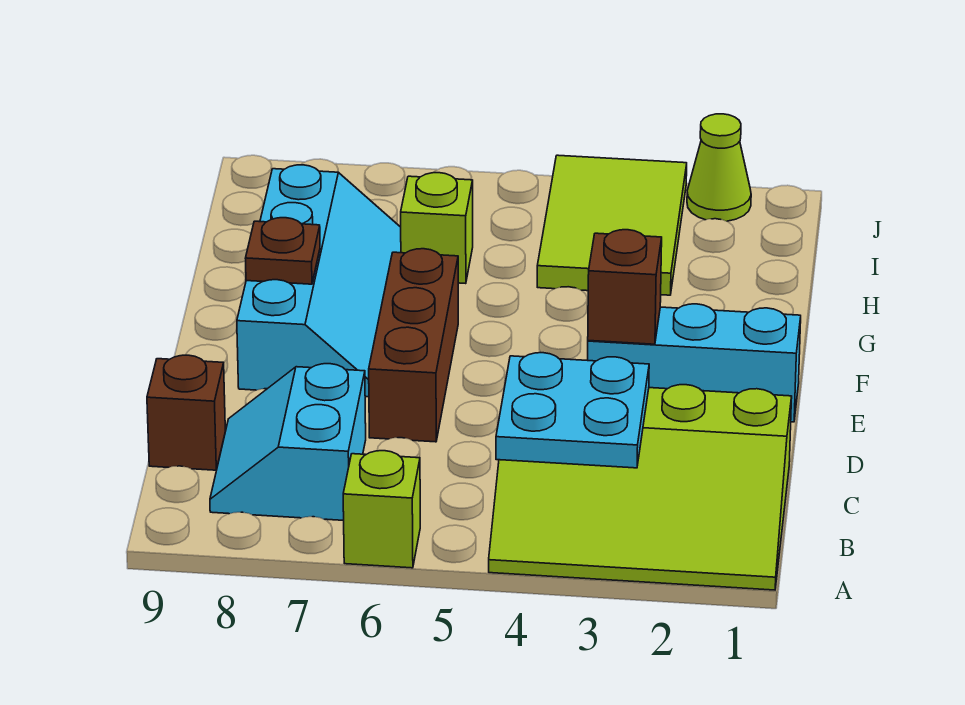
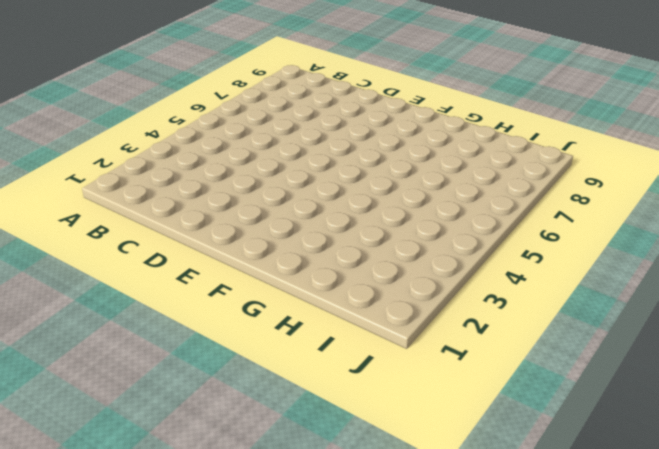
none -> lime 3x4 slope [489,385,792,590]
none -> lime 1x1 brick [343,451,420,568]
none -> cyan 2x2 slope [210,364,366,520]

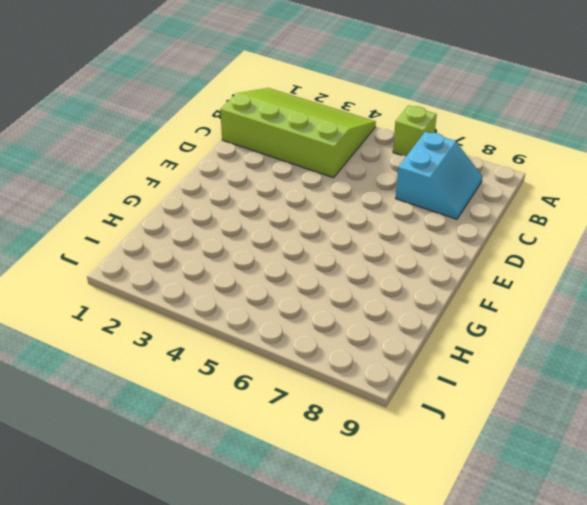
none -> brown 1x1 brick [147,355,225,470]
none -> brown 1x3 brick [369,249,458,442]
none -> cyan 1x3 brick [588,304,801,422]

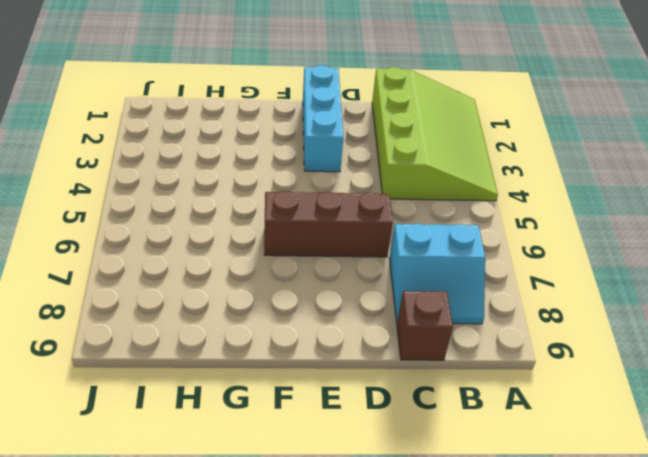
none -> lime 1x1 brick [343,451,420,568]
none -> cyan 2x4 slope [237,165,401,397]
none -> lime 2x3 tile [537,155,687,295]

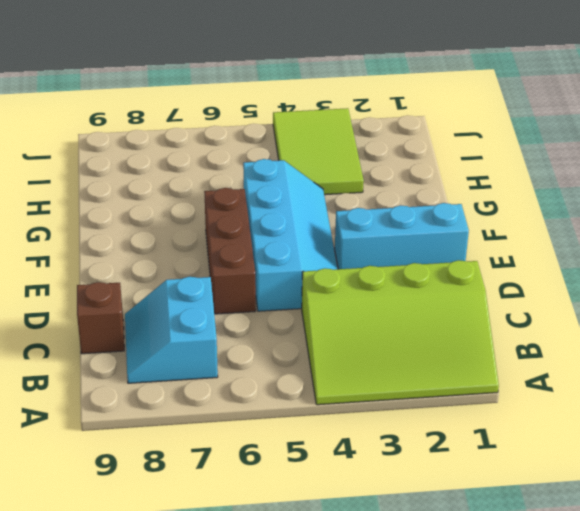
cyan 2x4 slope [243,159,338,311] -> cyan 2x4 slope moved to [237,165,401,397]
none -> lime 1x1 brick [343,451,420,568]
none -> lime 1x1 brick [401,173,473,284]
none -> lime 1x1 cone [687,114,751,221]

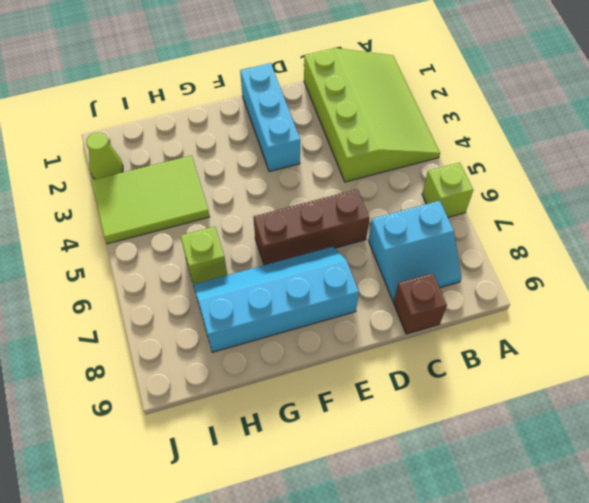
none -> cyan 2x2 plate [496,353,649,468]
none -> brown 1x1 brick [588,230,662,344]
none -> brown 1x1 plate [245,218,320,284]

